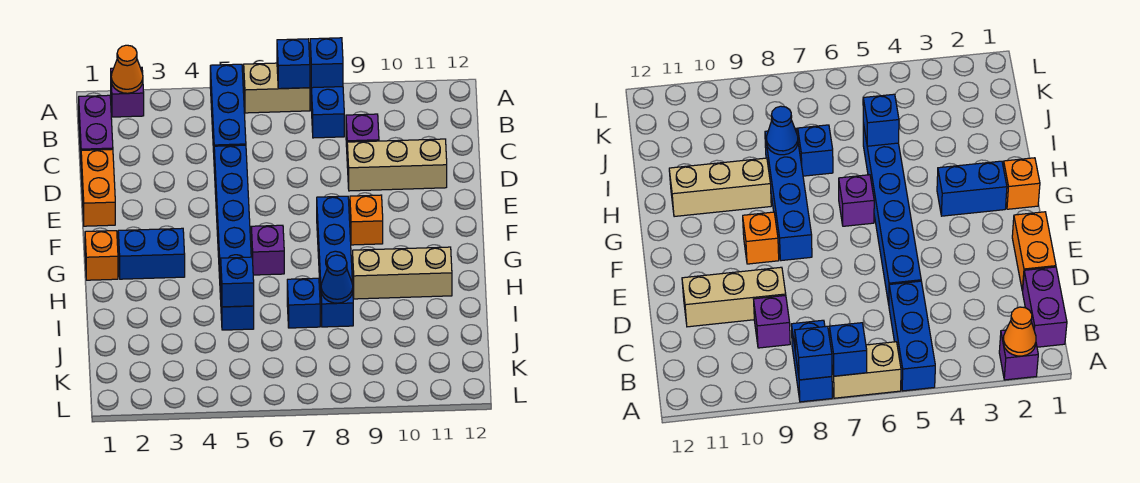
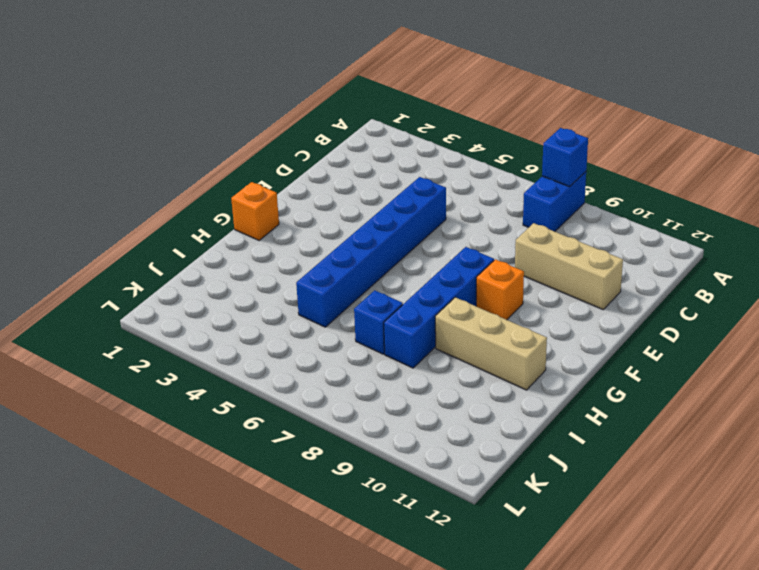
none -> purple 1x1 brick [111,67,144,117]
none -> blue 1x3 brick [210,64,246,152]
none -> tan 1x2 brick [243,63,310,113]

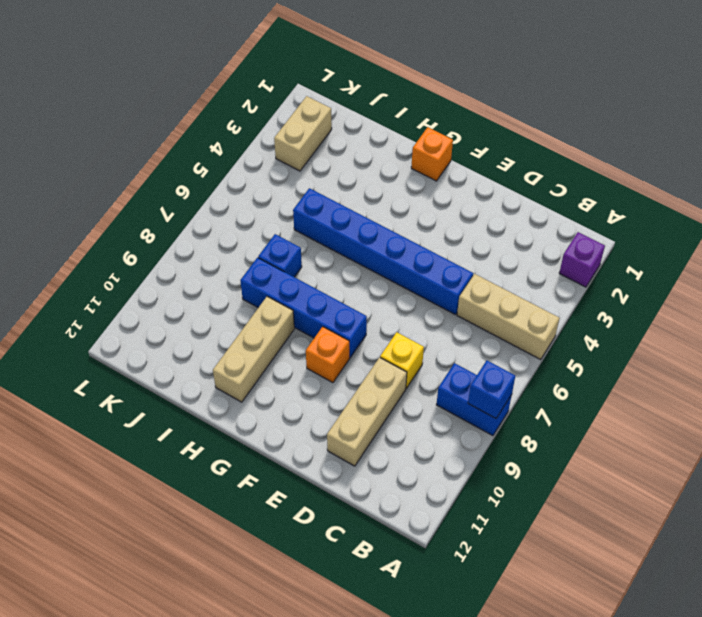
tan 1x3 brick [457,274,559,360] -> blue 1x3 brick [210,64,246,152]
yellow 1x1 brick [380,332,424,388] -> none
tan 1x2 brick [274,96,332,171] -> tan 1x2 brick moved to [243,63,310,113]
none -> purple 1x2 brick [79,95,113,157]
none -> purple 1x1 brick [346,114,379,147]
none -> orange 1x2 brick [81,149,115,226]

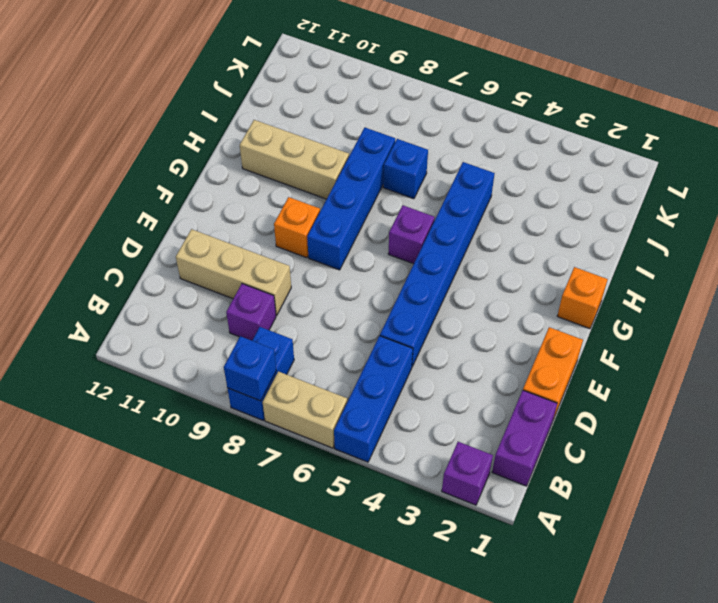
none -> blue 1x2 brick [118,228,185,279]
none -> orange 1x1 cone [111,45,143,93]
none -> blue 1x1 brick [277,39,310,89]

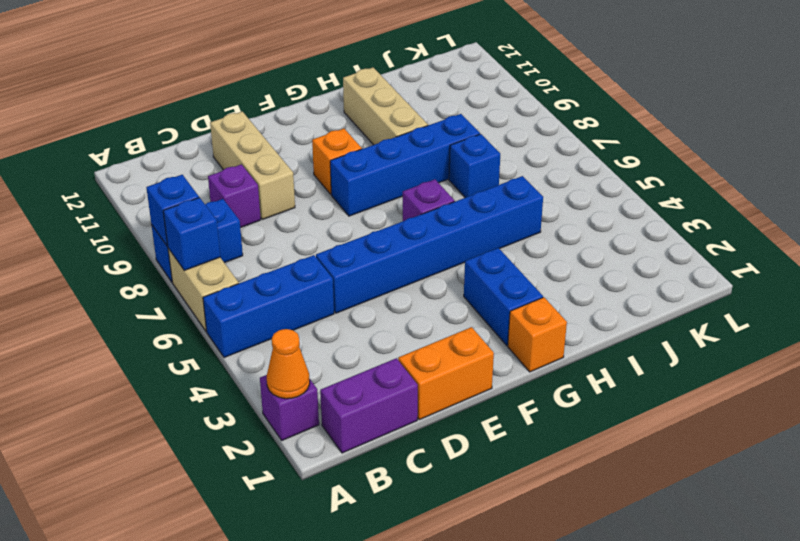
none -> blue 1x1 brick [221,257,254,307]
none -> blue 1x1 cone [321,255,353,303]

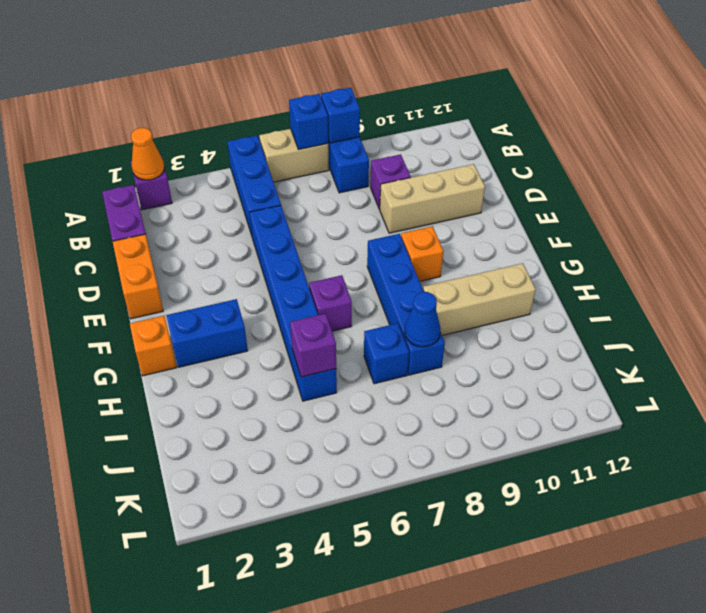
purple 1x1 brick [290,314,336,377] -> blue 1x1 brick [221,257,254,307]

